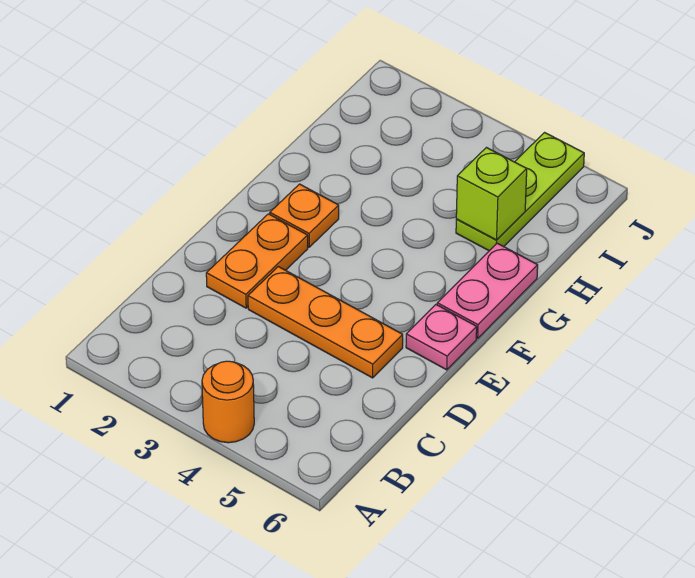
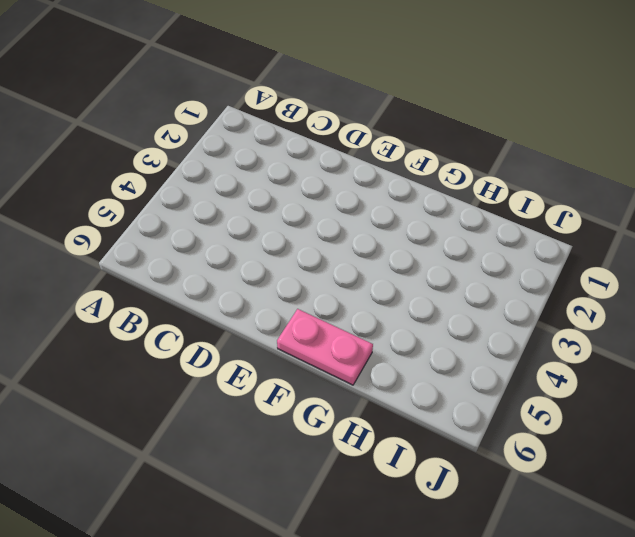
none -> orange 1x1 round brick [202,361,254,443]
none -> orange 1x2 plate [206,214,308,308]

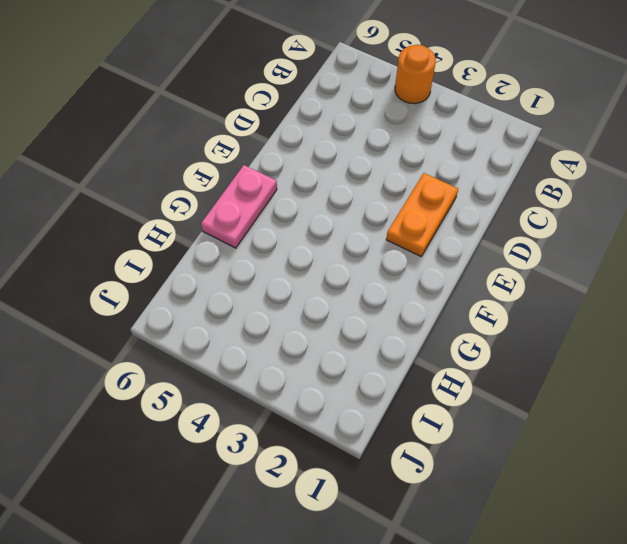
none -> orange 1x3 plate [248,267,403,378]
none -> pink 1x1 plate [406,305,477,370]

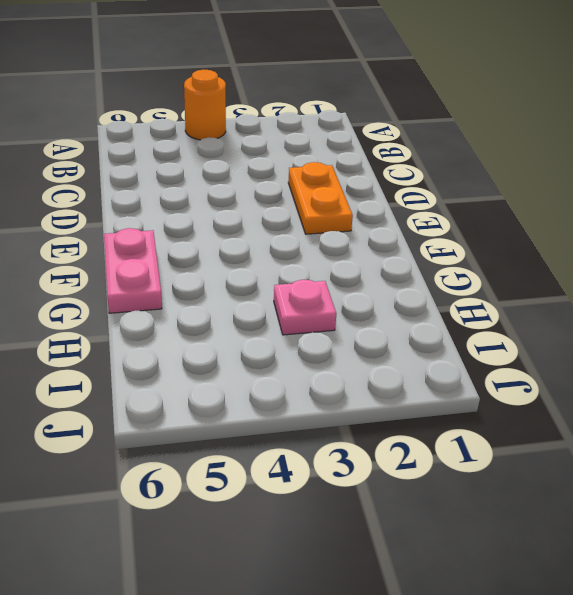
pink 1x1 plate [274,280,336,335] -> pink 1x1 plate moved to [406,305,477,370]
none -> orange 1x3 plate [248,267,403,378]
none -> orange 1x1 plate [270,184,339,247]

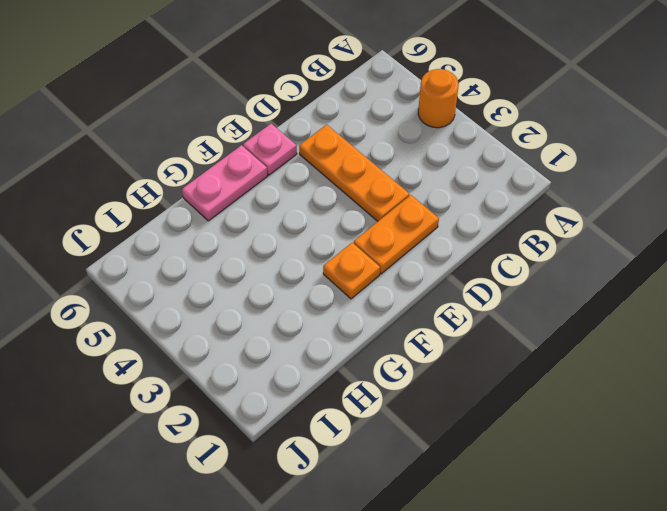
none -> lime 1x3 plate [456,133,584,251]
none -> lime 1x1 brick [456,148,527,240]

